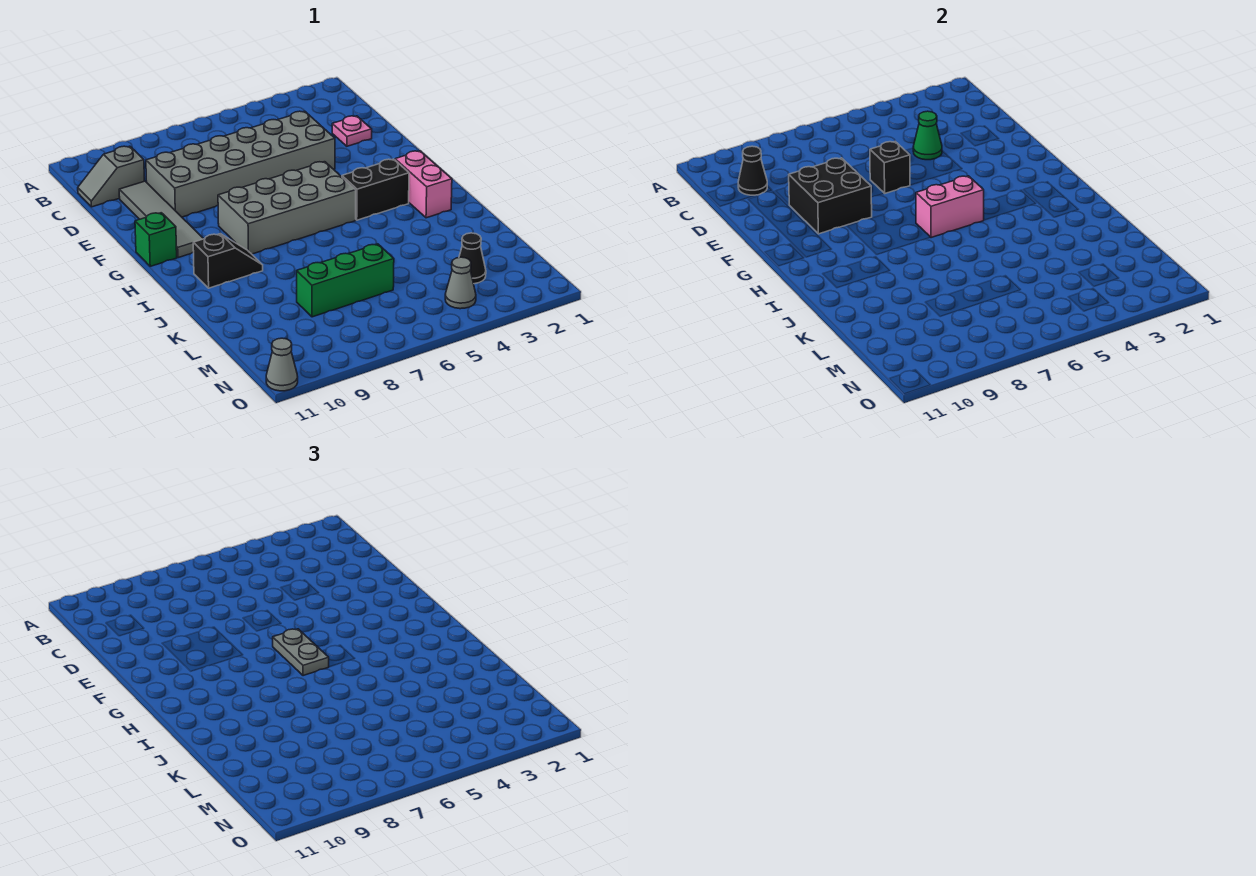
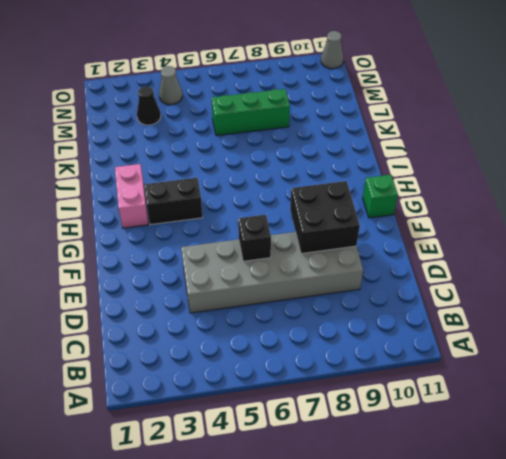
none -> grey 1x2 slope [78,146,144,207]
none -> pink 1x1 plate [332,116,372,146]
none -> grey 1x4 tile [119,181,203,258]

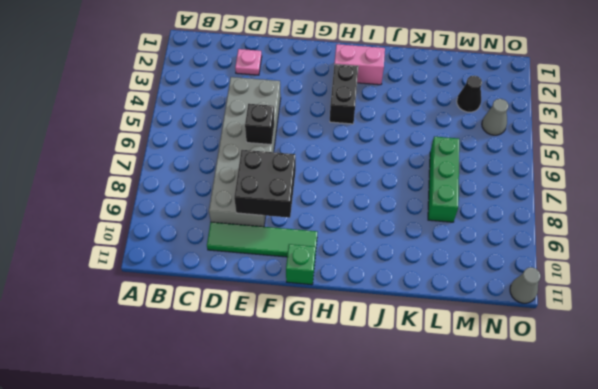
green 1x4 tile [207,222,317,257] -> grey 1x4 tile [119,181,203,258]
none -> grey 1x2 slope [78,146,144,207]
none -> grey 2x4 brick [218,162,356,254]
none -> black 1x2 slope [193,234,263,288]

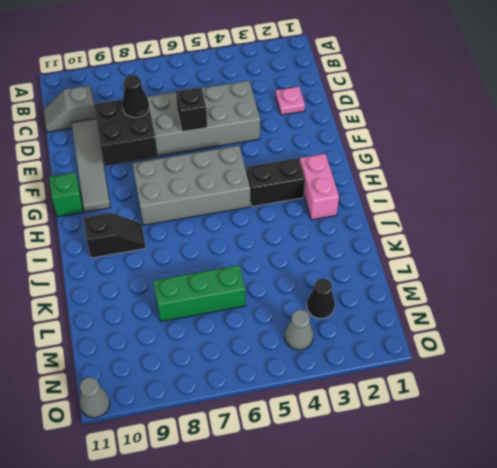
black 1x1 cone [122,75,149,118] -> black 1x1 cone moved to [738,146,767,195]
none -> green 1x1 cone [913,111,942,160]
none -> pink 1x2 brick [916,176,984,238]
none -> grey 1x2 plate [273,629,329,676]

